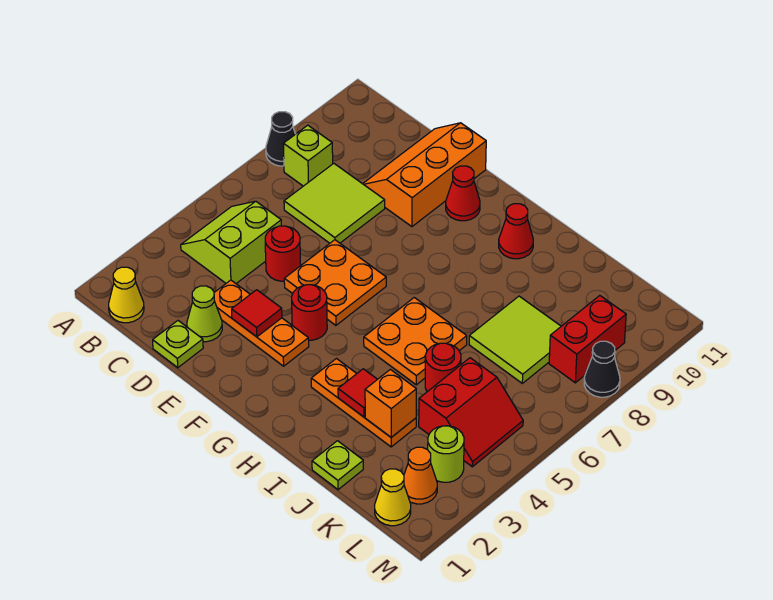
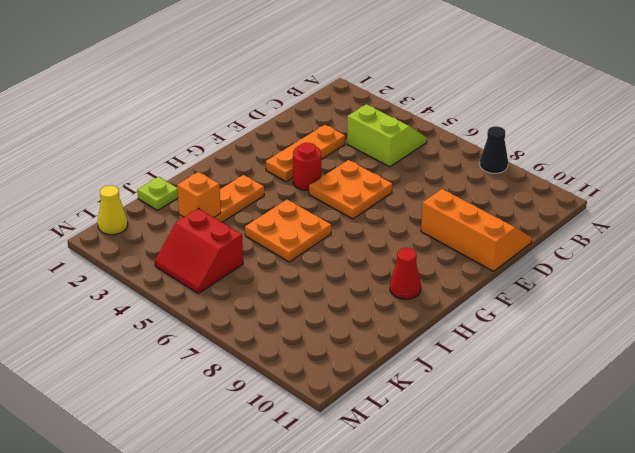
none -> yellow 1x1 cone [109,267,144,323]
none -> lime 1x1 brick [284,125,333,186]
none -> lime 2x2 tile [284,163,385,243]

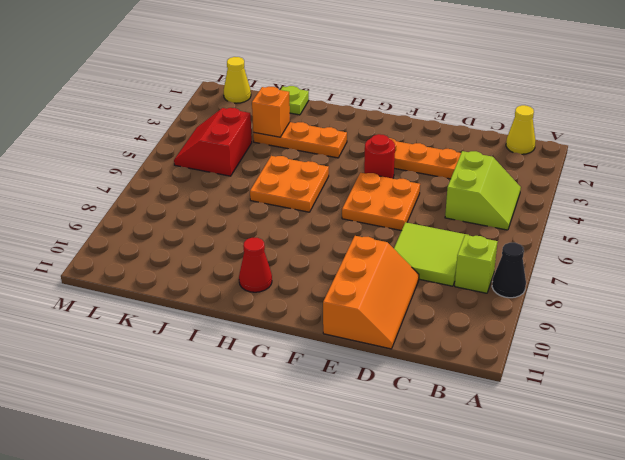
none -> lime 1x1 plate [153,321,203,368]
none -> lime 1x1 cone [187,286,222,342]
none -> red 1x1 round brick [265,226,301,281]

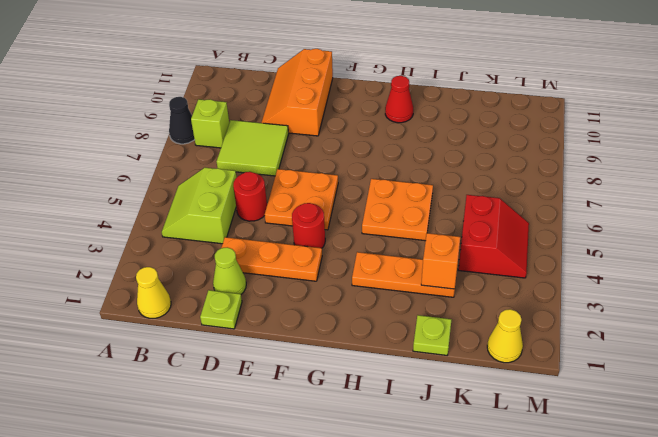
none -> red 1x1 cone [446,166,480,221]
none -> red 1x1 round brick [425,343,461,392]
none -> lime 2x2 tile [469,296,561,383]

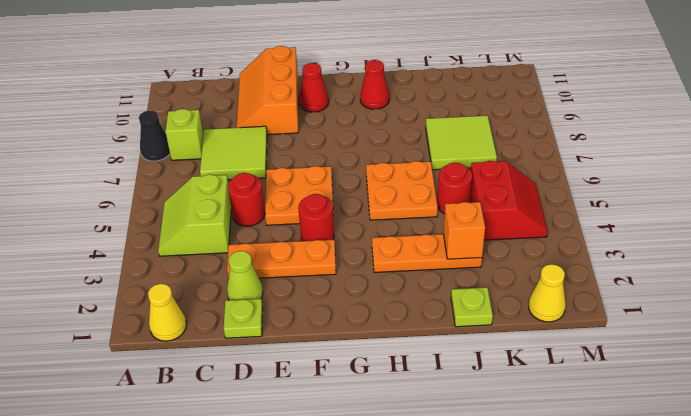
none -> orange 1x1 cone [404,447,437,504]
none -> lime 1x1 round brick [428,426,464,482]
none -> red 1x2 brick [549,296,626,383]

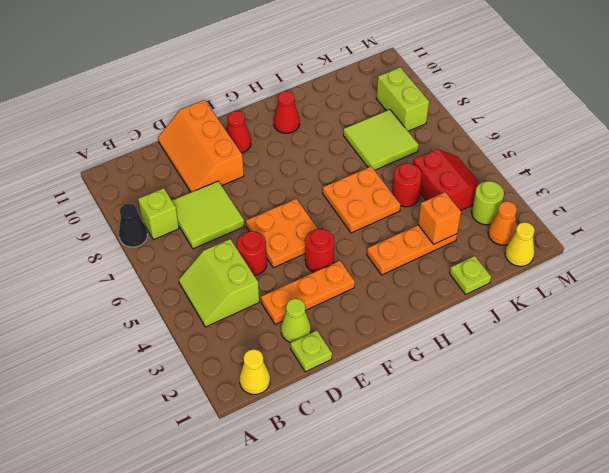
lime 1x2 brick [377,67,429,131] -> red 1x2 brick [549,296,626,383]
none -> black 1x1 cone [584,341,620,397]
none -> red 1x1 tile [232,290,282,337]
none -> red 1x1 tile [338,369,377,417]

